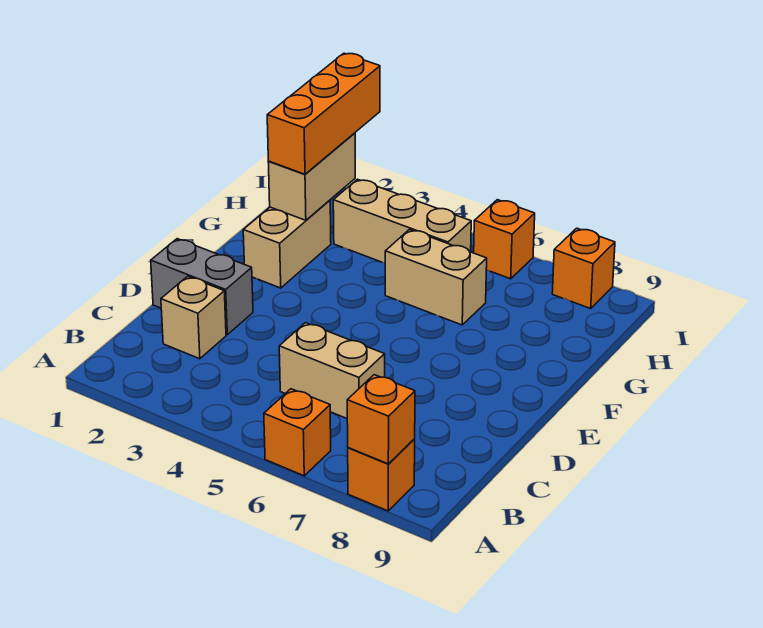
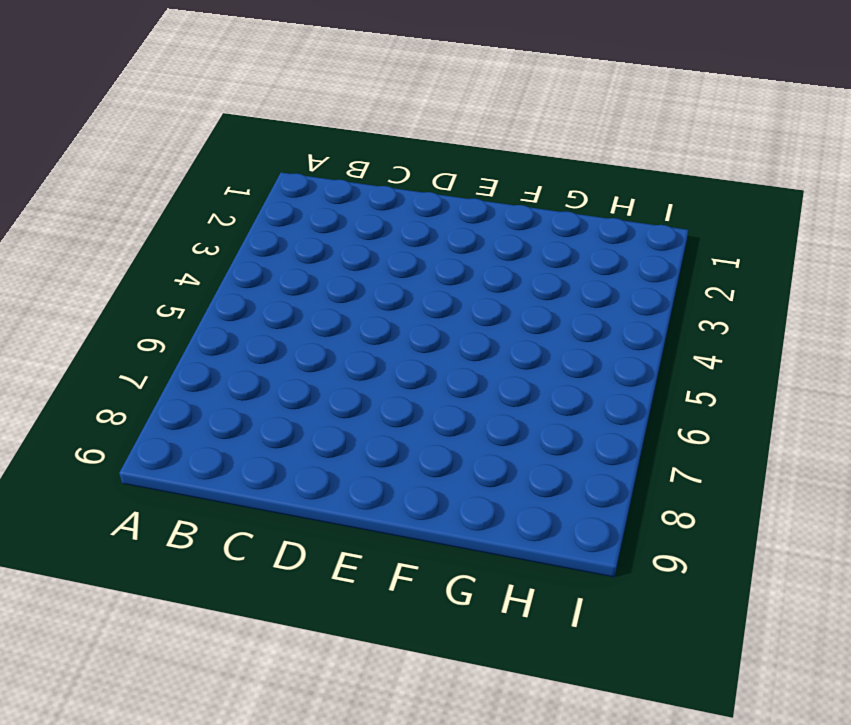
none -> orange 1x1 brick [264,389,331,476]
none -> orange 1x1 brick [348,439,415,511]
none -> tan 1x1 brick [161,276,226,359]

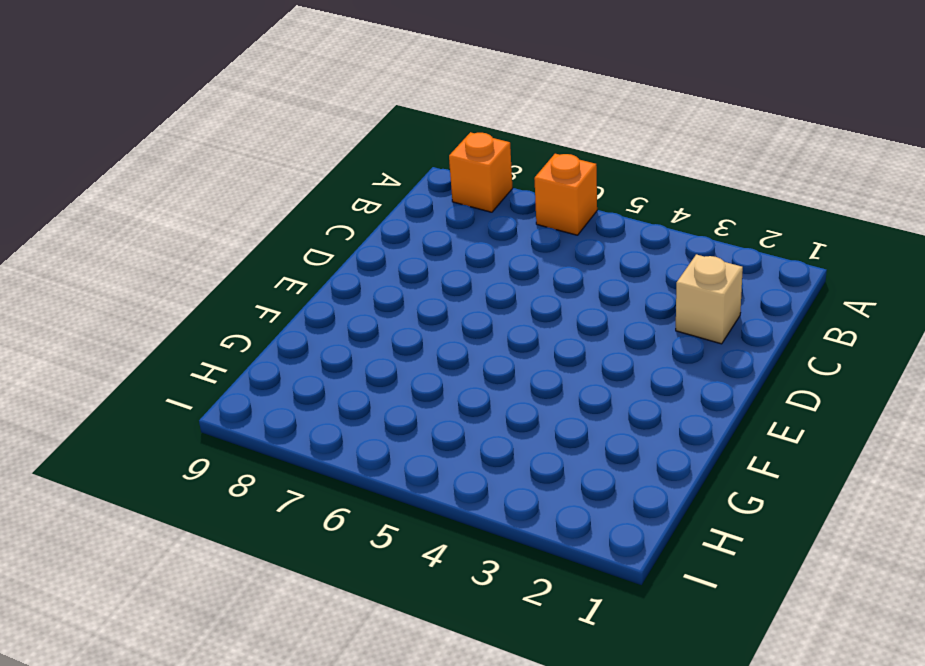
none -> tan 1x2 brick [279,323,385,418]
none -> grey 1x2 brick [151,239,253,335]
none -> tan 1x2 brick [243,200,331,288]

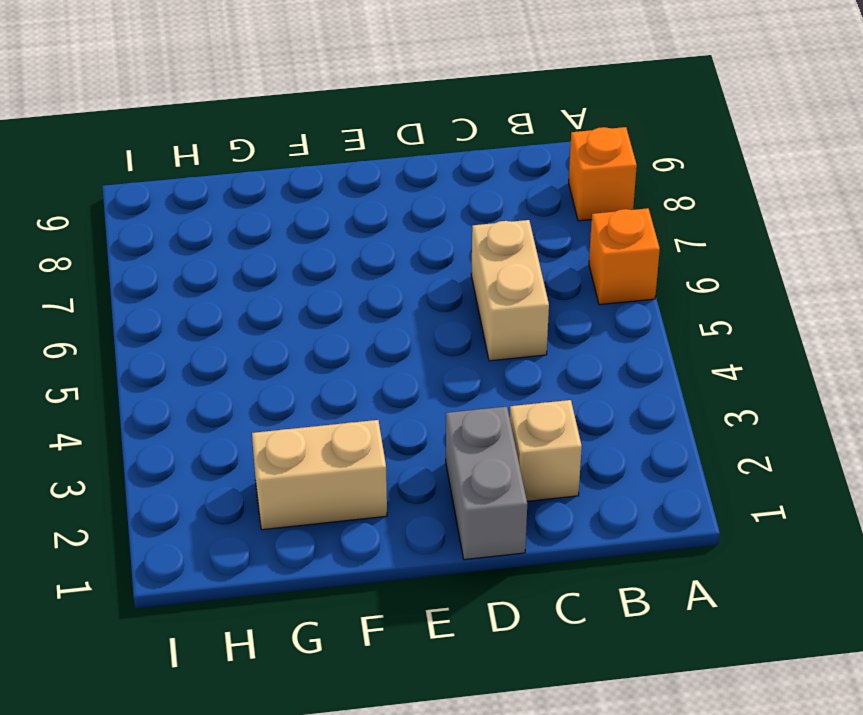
none -> tan 1x2 brick [385,230,487,325]
none -> tan 1x3 brick [333,179,471,263]
none -> orange 1x1 brick [474,200,535,279]

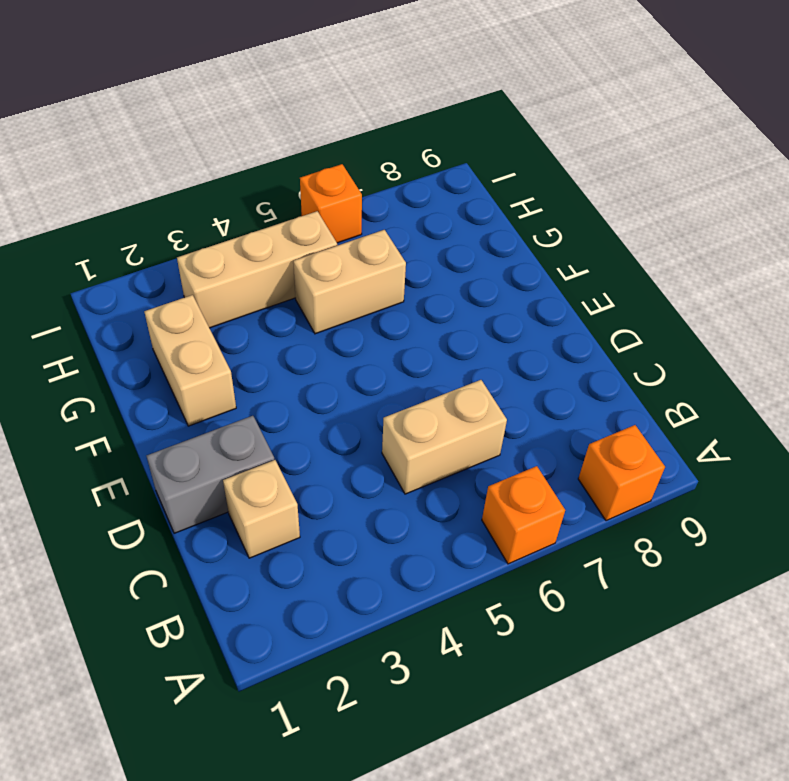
none -> orange 1x1 brick [552,228,615,309]
none -> orange 1x1 brick [347,375,415,464]
none -> tan 1x2 brick [268,133,355,220]

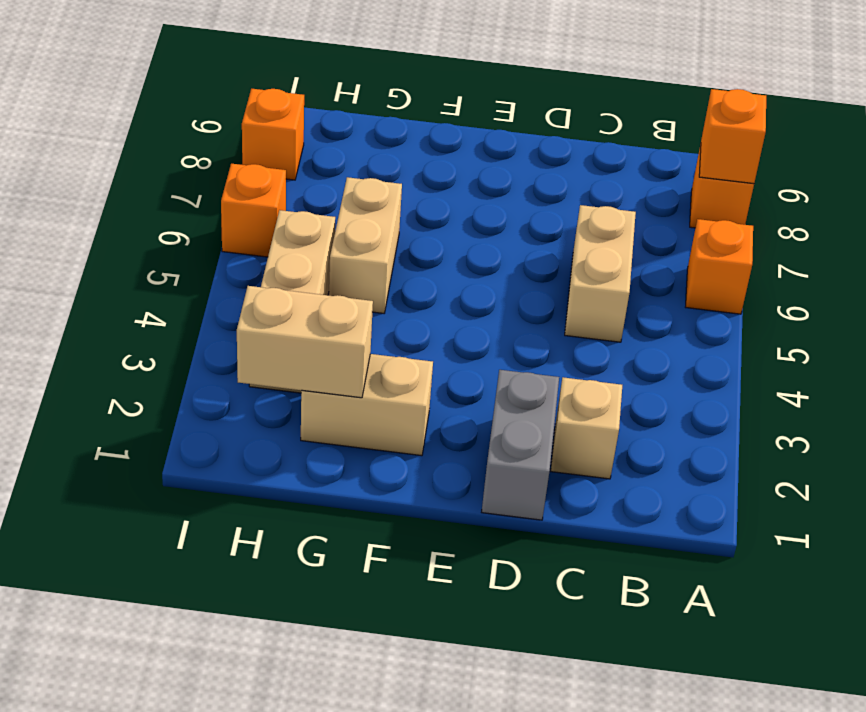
none -> orange 1x3 brick [267,53,380,174]

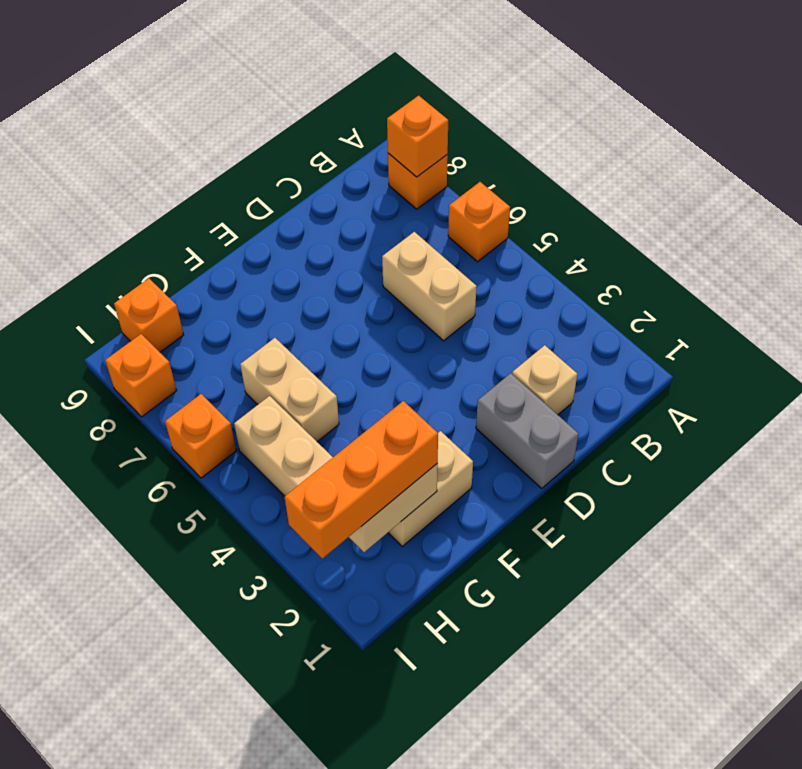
orange 1x1 brick [114,279,184,352] -> none

